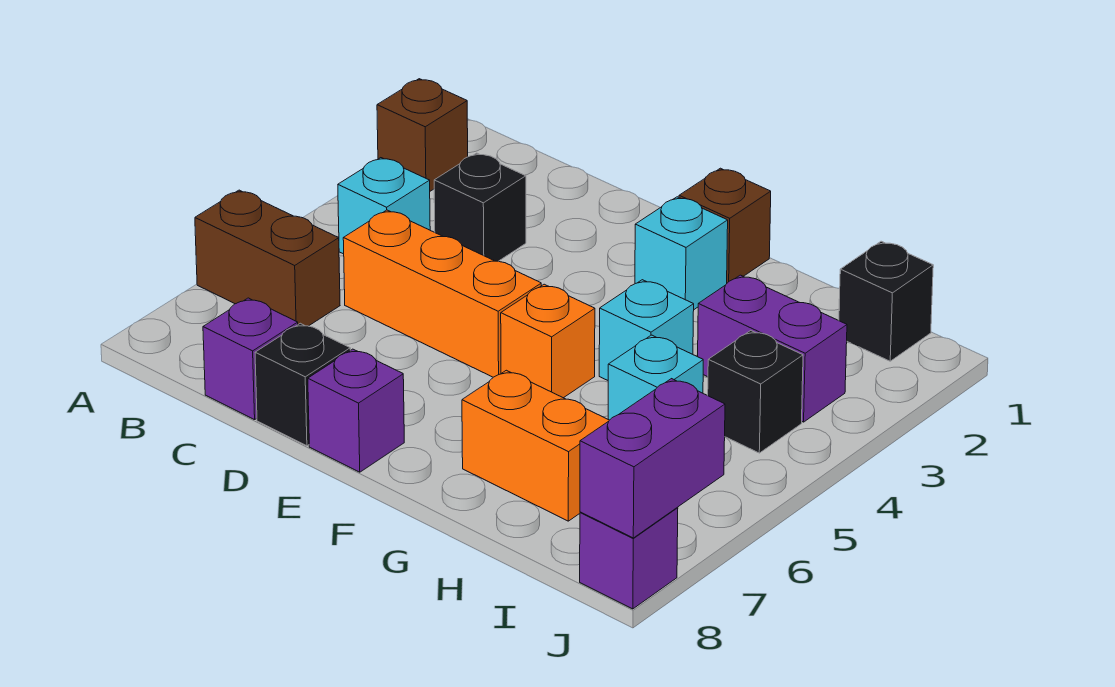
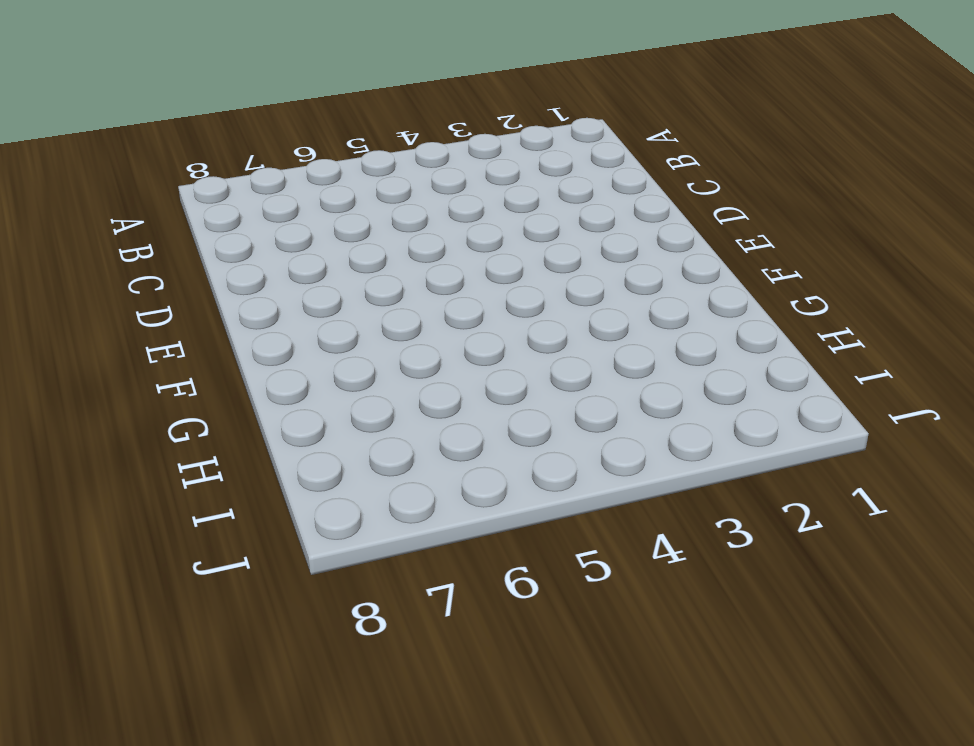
none -> brown 1x1 brick [377,79,468,191]
none -> brown 1x2 brick [195,190,340,326]
none -> cyan 1x1 brick [338,158,430,254]

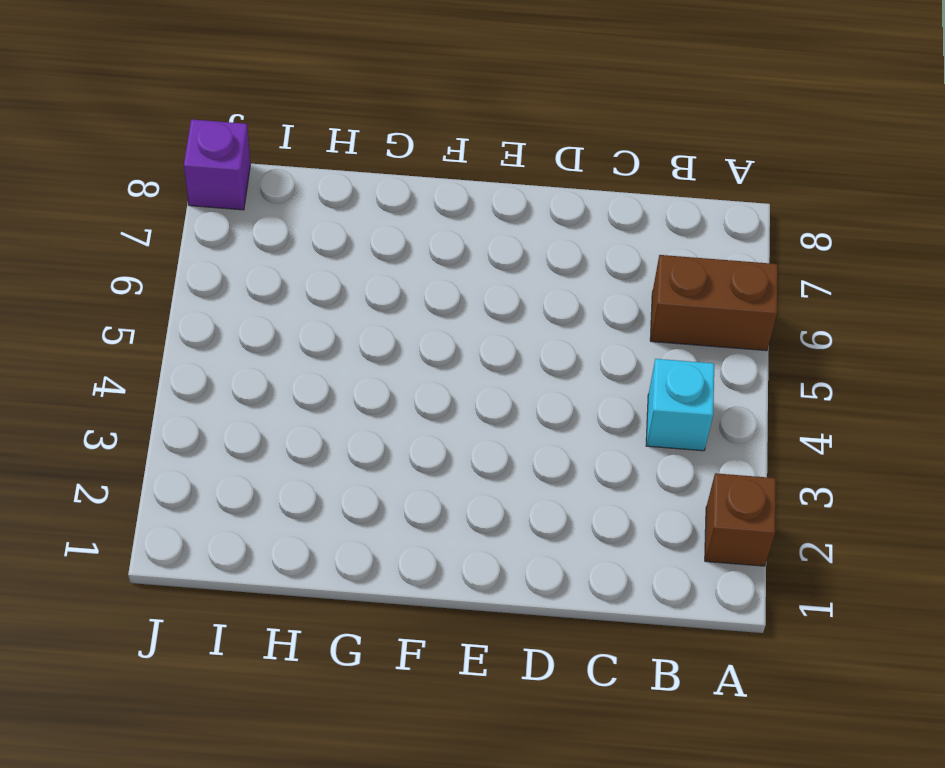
none -> black 1x1 brick [434,153,526,261]
none -> orange 1x3 brick [343,210,541,377]
none -> purple 1x1 brick [203,298,298,420]

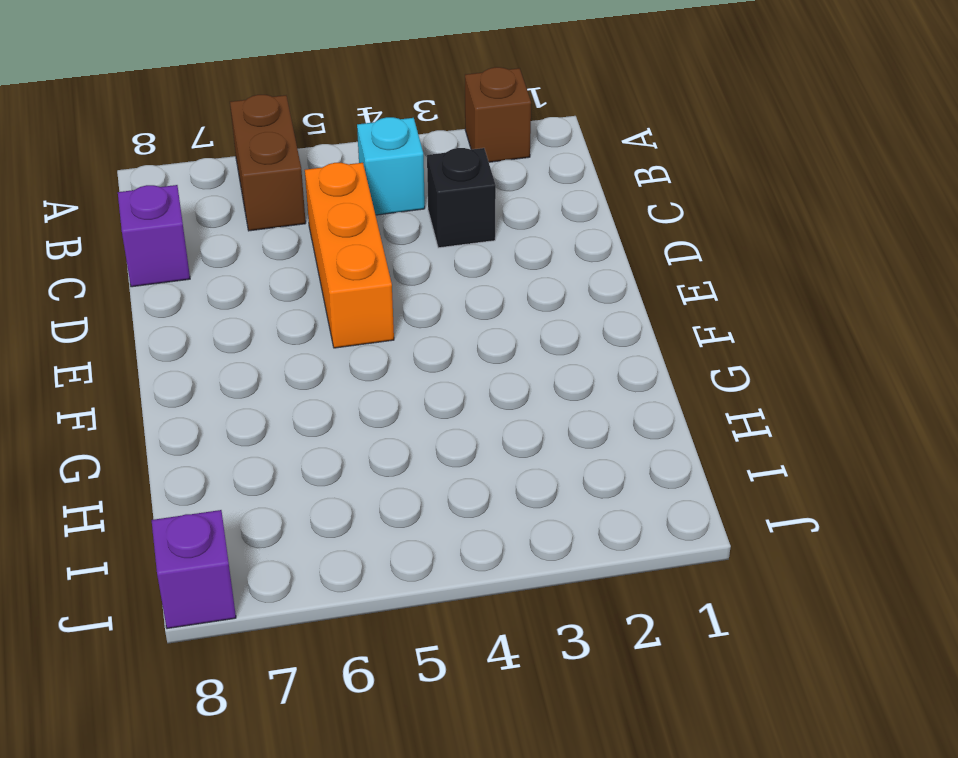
none -> black 1x1 brick [255,323,350,446]
none -> purple 1x1 brick [308,349,404,472]
none -> brown 1x1 brick [679,168,771,283]

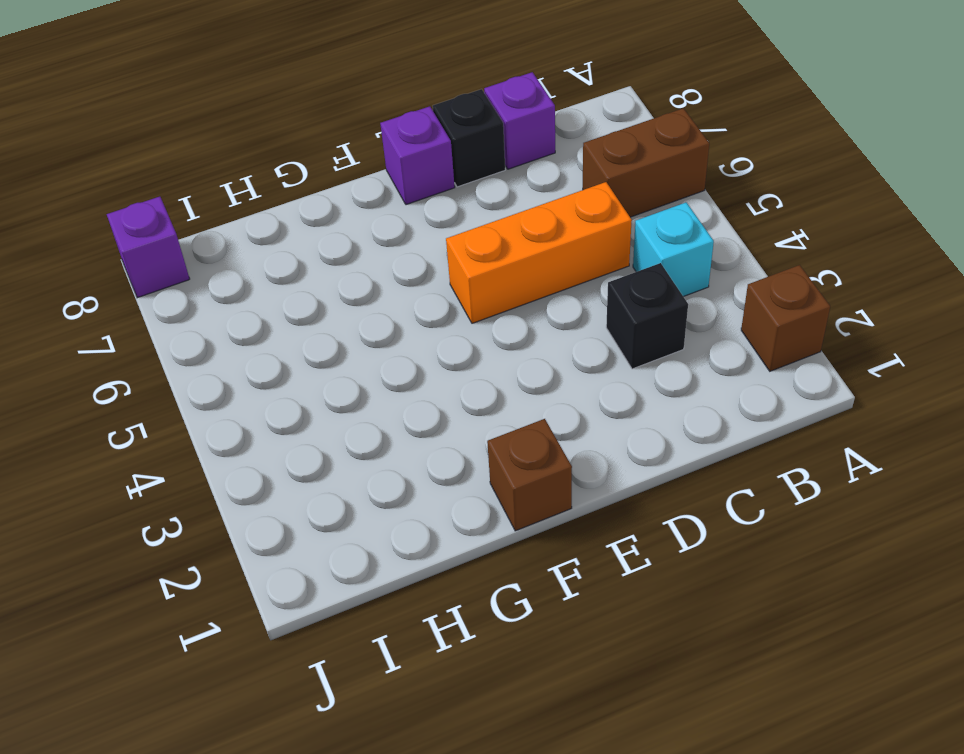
none -> cyan 1x1 brick [635,197,728,309]
none -> orange 1x1 brick [501,284,595,398]
none -> cyan 1x1 brick [599,280,694,380]

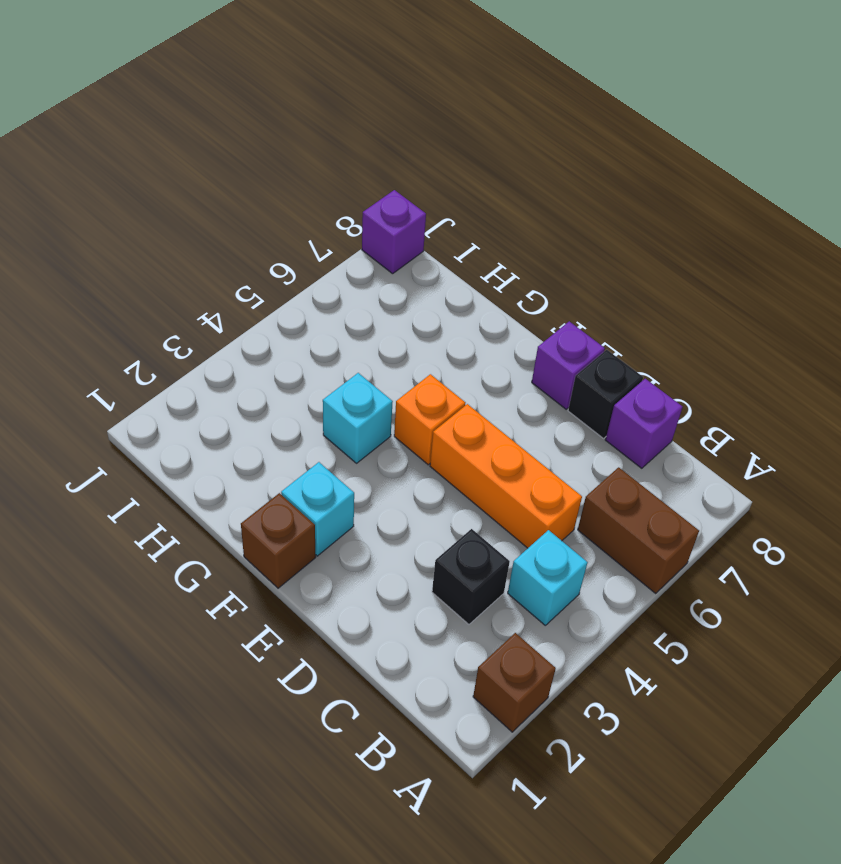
none -> orange 1x2 brick [462,370,609,521]
none -> purple 1x2 brick [698,275,847,422]
none -> cyan 1x1 brick [608,335,703,420]

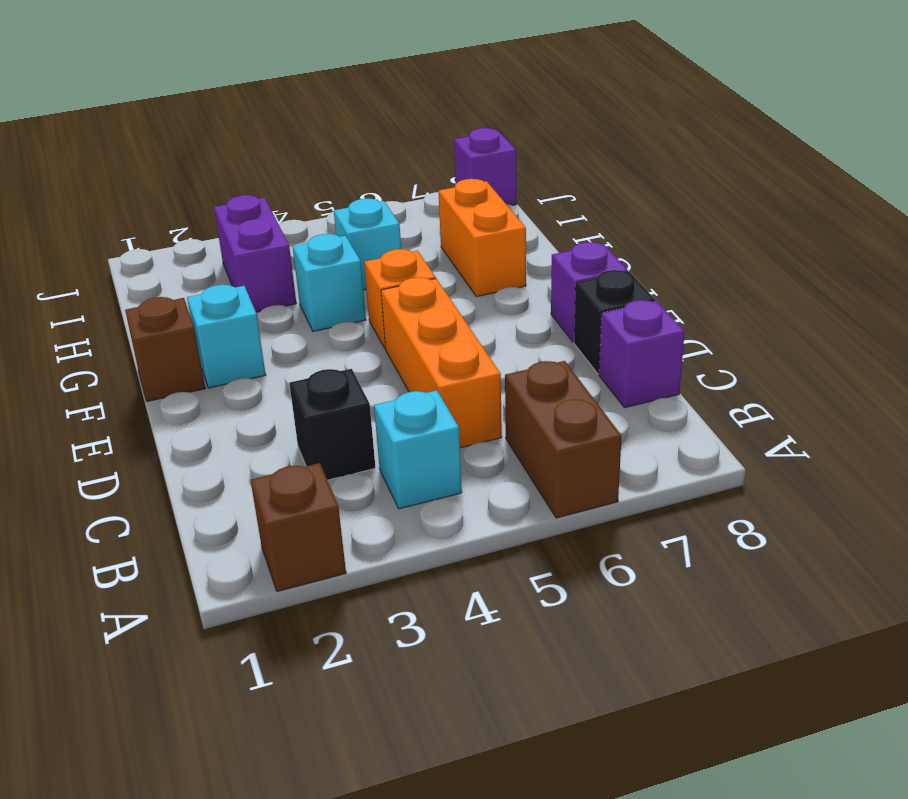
none -> black 1x1 brick [839,241,933,361]
none -> black 1x1 brick [708,331,803,453]
none -> purple 1x2 brick [580,379,725,538]

